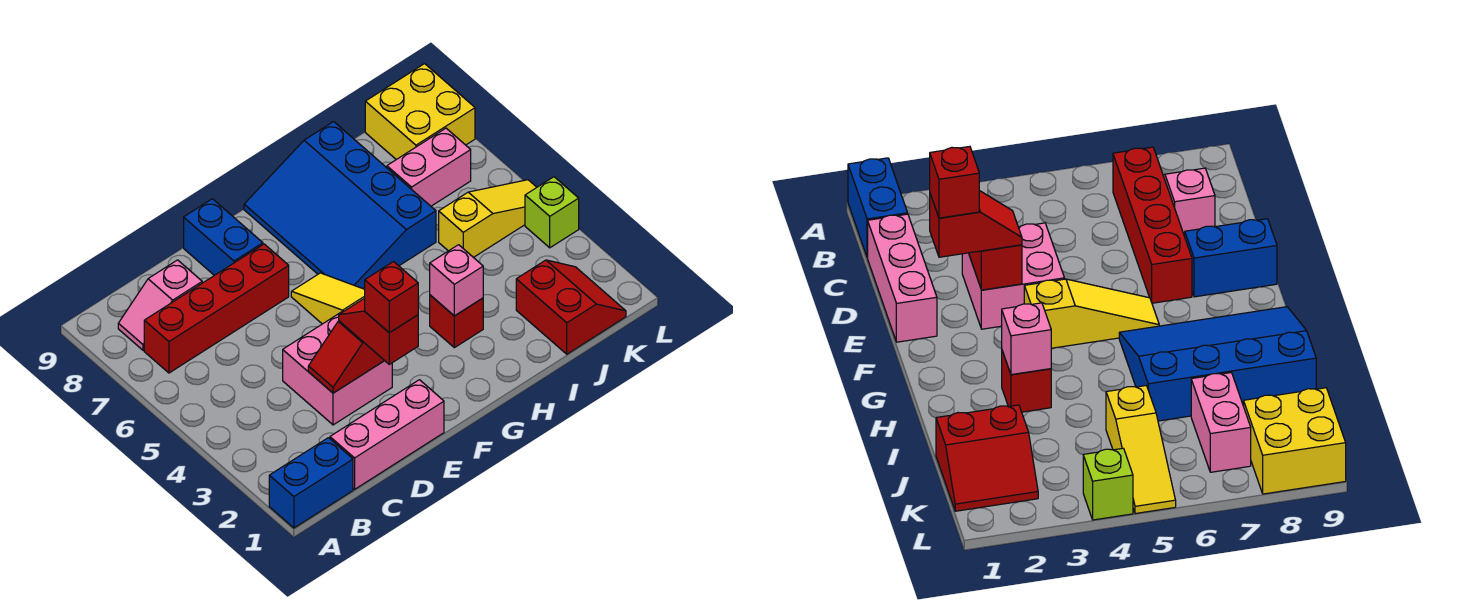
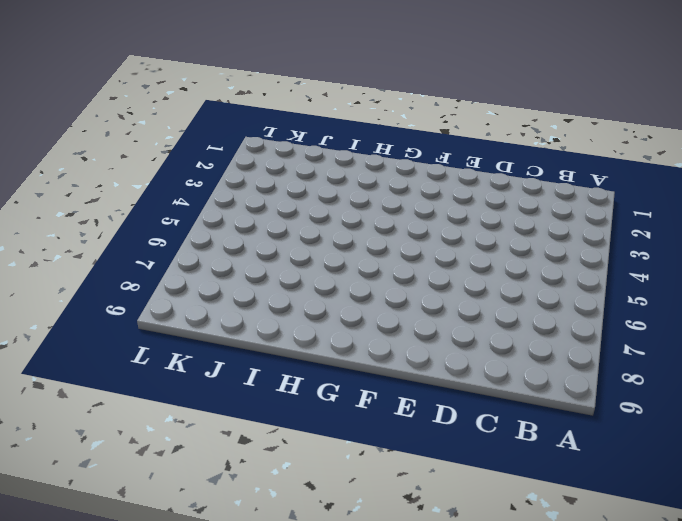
none -> blue 1x2 brick [269,438,353,528]
none -> red 1x4 brick [144,244,289,373]
none -> pink 1x2 slope [118,260,202,350]

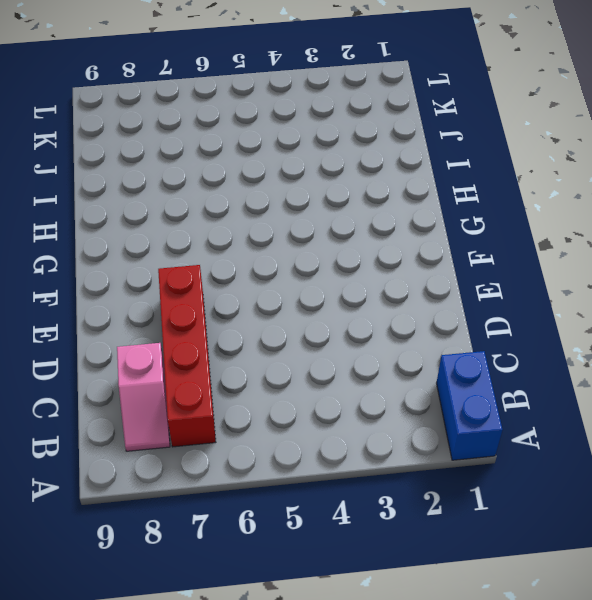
none -> pink 1x3 brick [330,380,444,489]
none -> pink 2x2 brick [283,312,392,425]
none -> blue 1x2 brick [184,199,263,275]

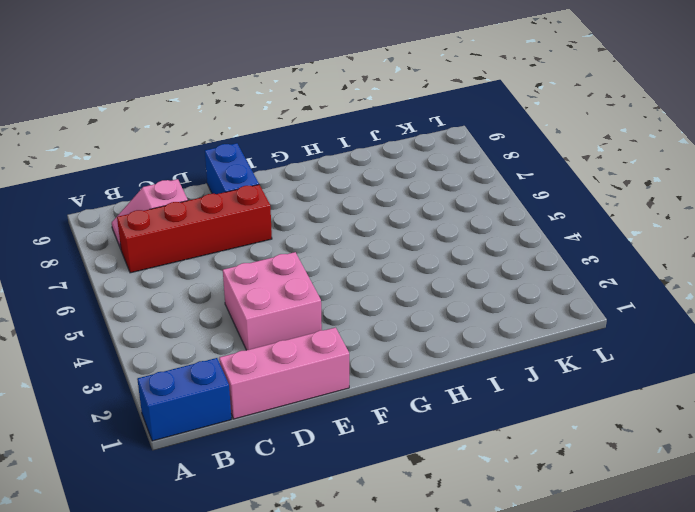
none -> yellow 1x3 slope [291,273,365,324]
none -> blue 3x4 slope [244,122,436,289]
none -> red 1x1 brick [430,295,483,348]

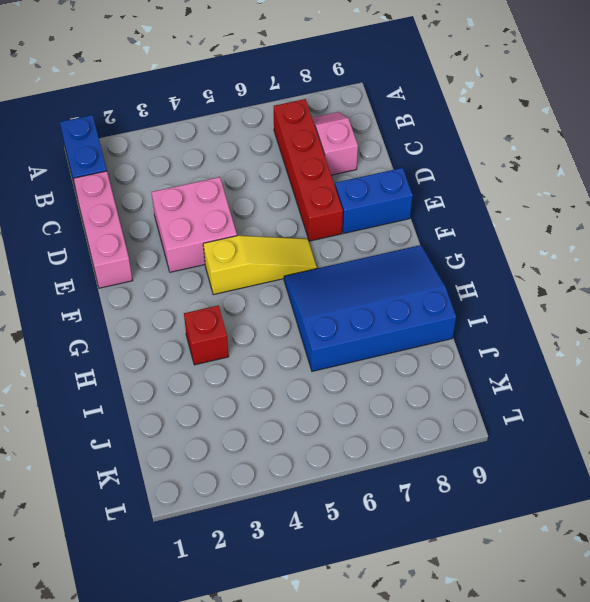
none -> red 2x2 slope [516,260,626,354]
none -> yellow 1x3 slope [439,180,537,258]
none -> pink 1x2 brick [387,128,471,206]

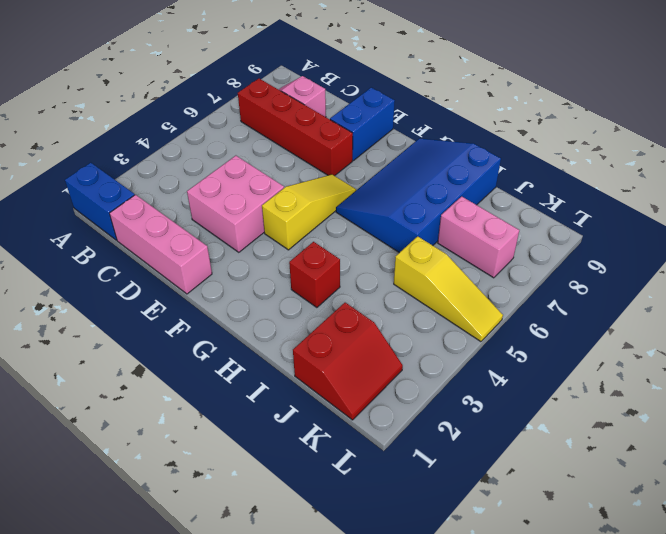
none -> yellow 2x2 brick [365,64,475,160]
none -> lime 1x1 brick [525,177,579,248]
none -> red 1x2 slope [308,321,384,393]

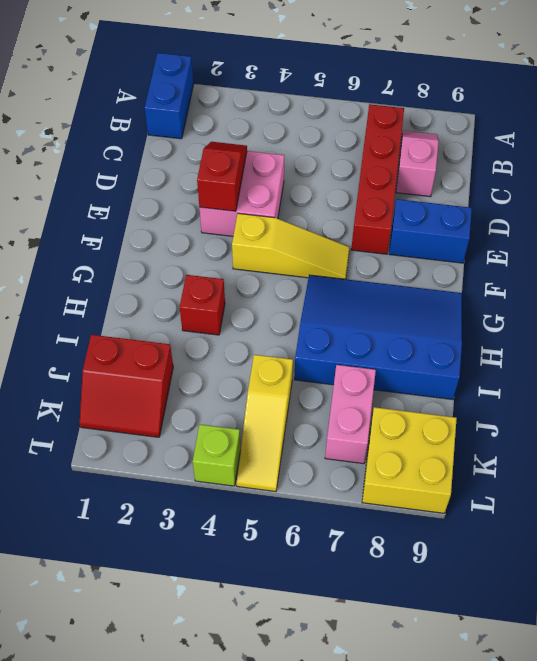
none -> pink 1x3 brick [330,380,444,489]
none -> pink 1x1 brick [430,245,483,316]
none -> red 1x2 slope [339,298,418,364]

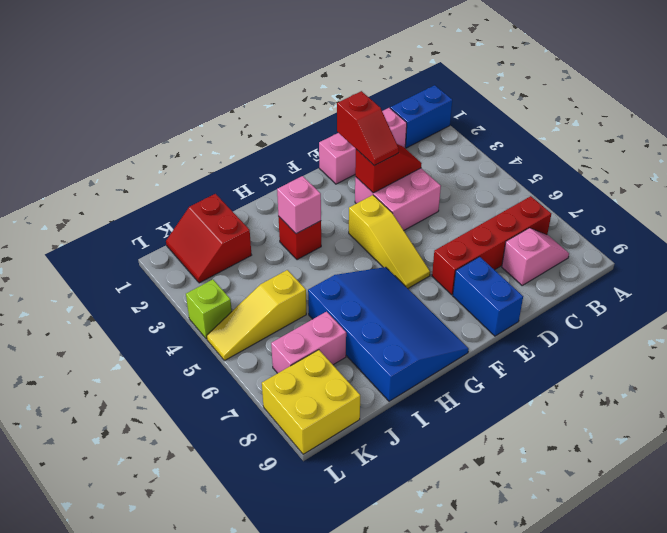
none -> red 1x1 brick [365,262,418,333]

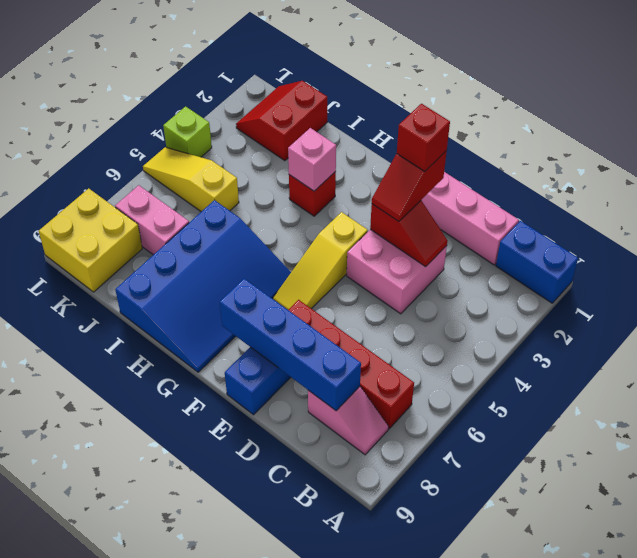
blue 1x4 brick [220,279,361,411] -> none

